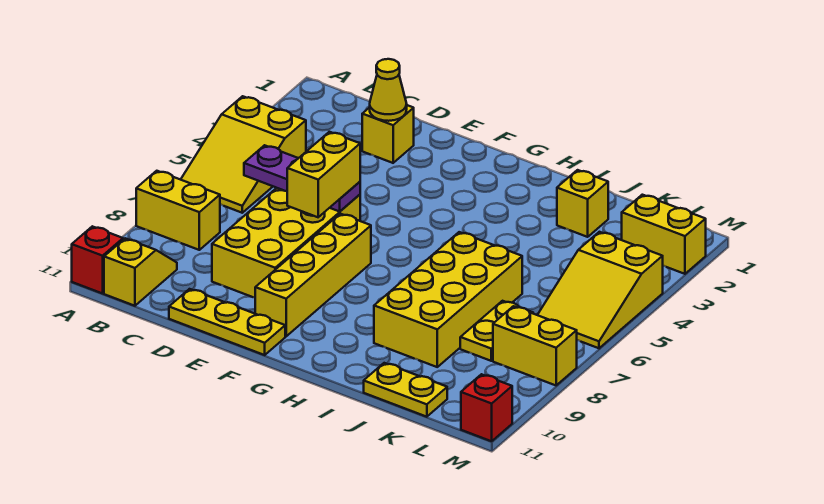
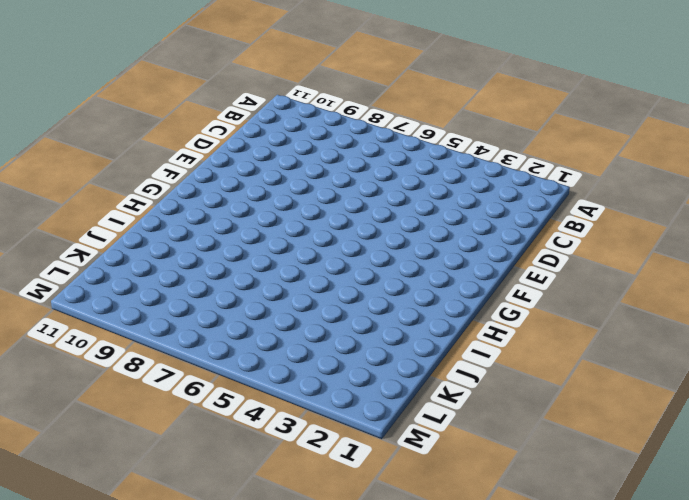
none -> yellow 2x3 slope [181,96,306,213]
none -> yellow 1x2 brick [136,171,220,250]
none -> red 1x1 brick [72,226,123,293]

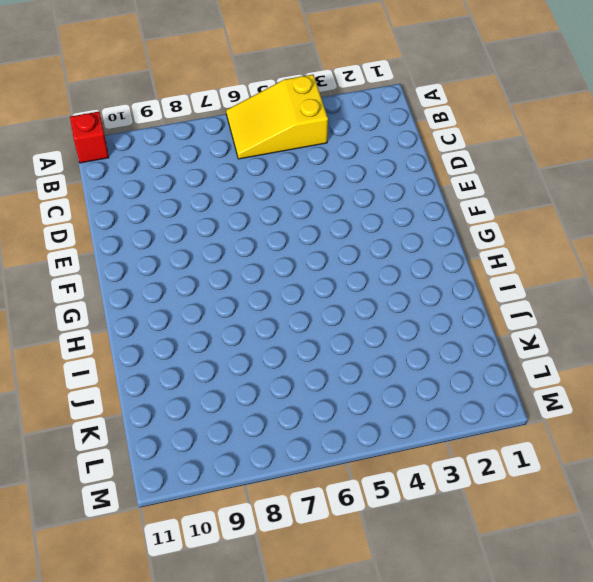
none -> yellow 1x2 brick [136,171,220,250]
none -> yellow 1x2 slope [104,238,177,306]
none -> yellow 1x1 brick [362,105,414,163]

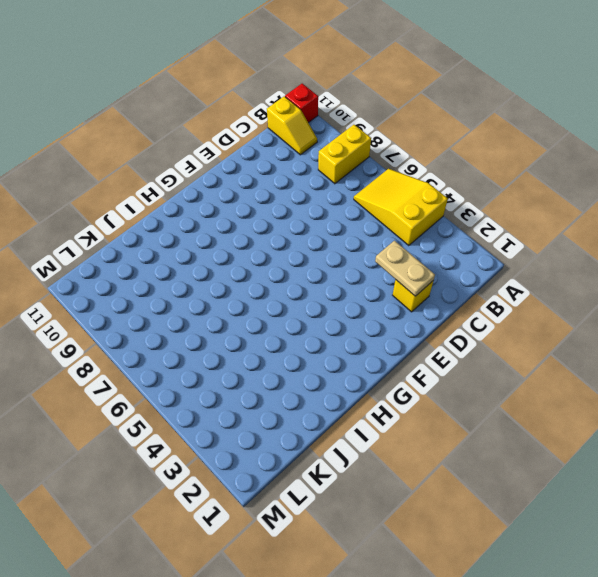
tan 1x2 plate [375,241,435,296] -> yellow 1x1 cone [370,59,407,121]
none -> yellow 2x4 brick [212,188,360,298]
none -> yellow 1x3 plate [169,289,285,355]
none -> yellow 1x4 brick [255,214,371,336]

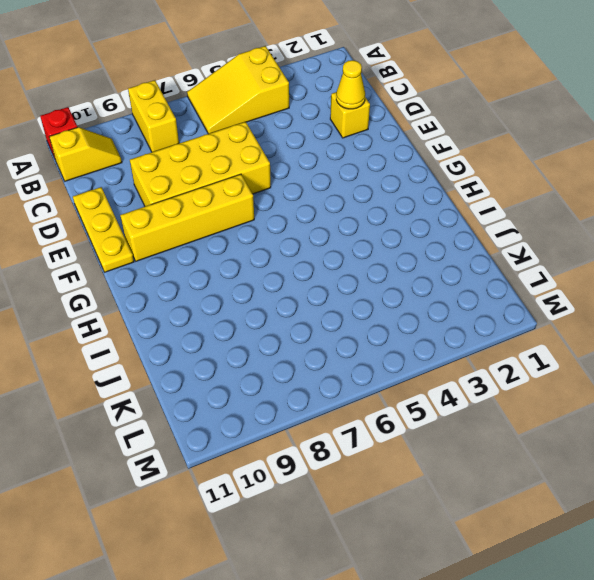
none -> yellow 2x4 brick [374,232,522,367]
none -> yellow 1x1 brick [557,170,608,237]
none -> yellow 1x2 plate [364,363,447,417]

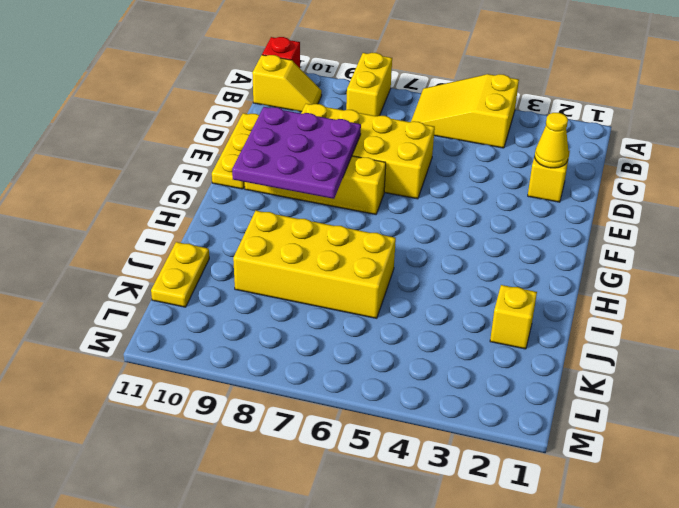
purple 3x3 plate [232,107,361,199] -> none
none -> yellow 1x2 plate [460,301,533,361]
none -> yellow 1x2 brick [622,195,706,274]
none -> yellow 2x3 slope [538,232,663,348]

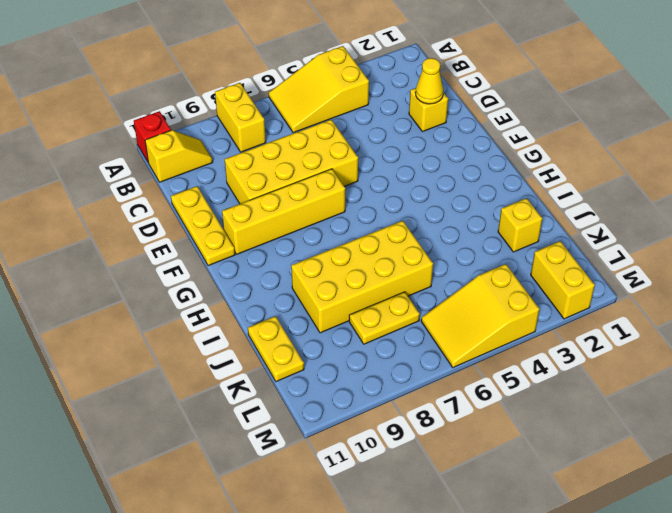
none -> yellow 1x2 brick [493,306,577,385]
none -> red 1x1 brick [461,374,512,441]
none -> purple 1x3 plate [244,145,360,211]

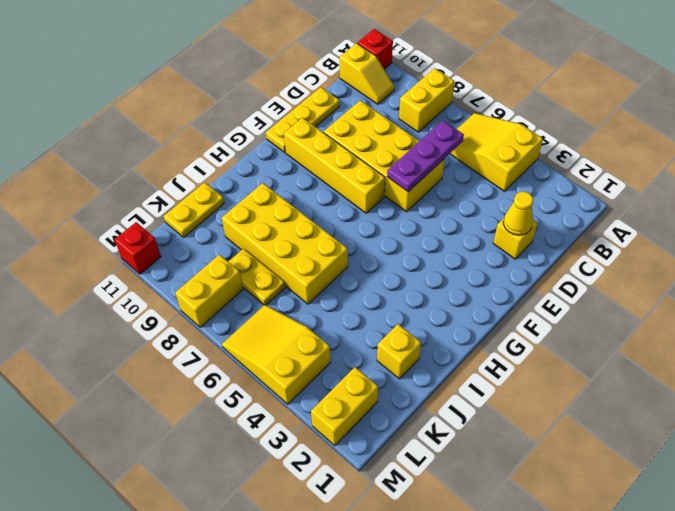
none -> yellow 1x2 brick [287,132,360,217]

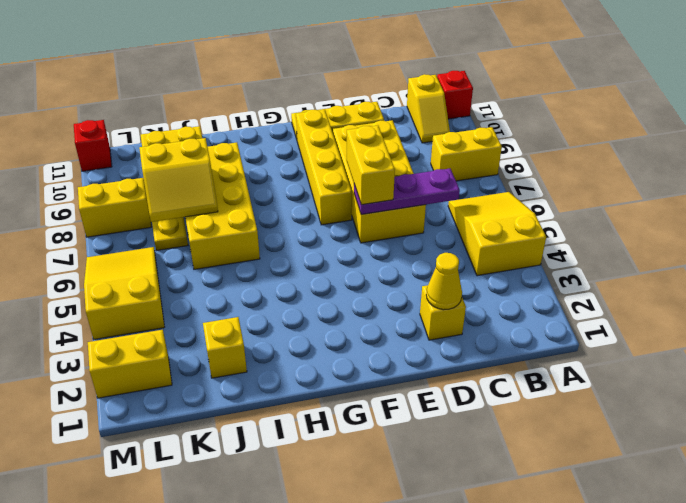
yellow 2x2 slope [139,138,218,222] -> none

